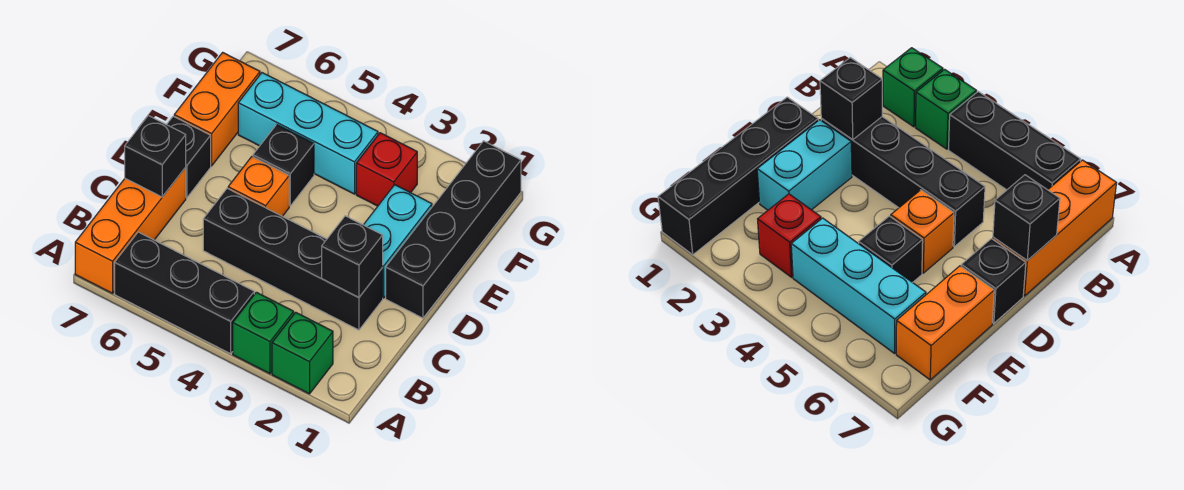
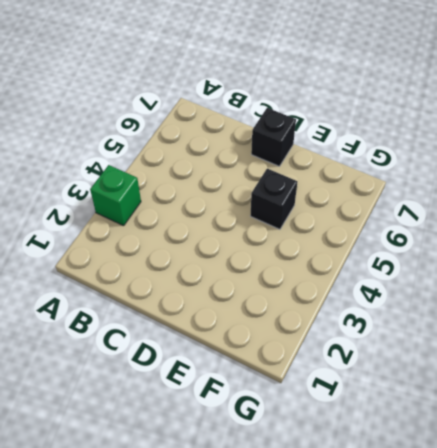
none -> green 1x1 brick [272,312,333,394]
none -> black 1x3 brick [115,232,254,354]
none -> orange 1x3 brick [75,168,186,293]

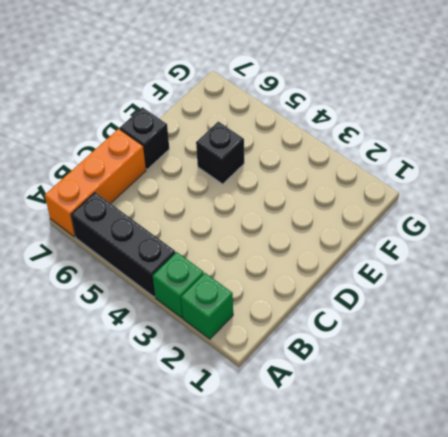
none -> black 1x4 brick [203,188,383,330]
none -> black 1x4 brick [386,141,521,318]
none -> cyan 1x2 brick [364,185,432,298]

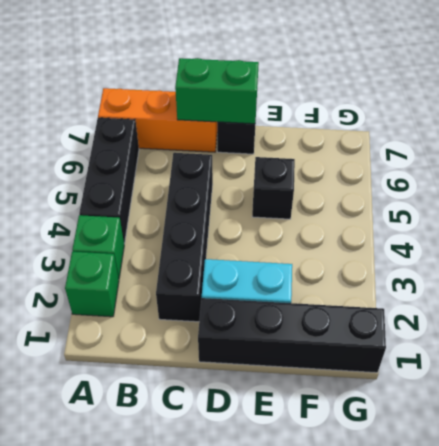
green 1x2 brick [175,58,259,124] -> black 1x1 brick [125,116,186,197]
none -> orange 1x1 brick [228,157,289,216]
none -> orange 1x2 brick [174,52,260,166]
none -> red 1x1 brick [356,133,417,206]

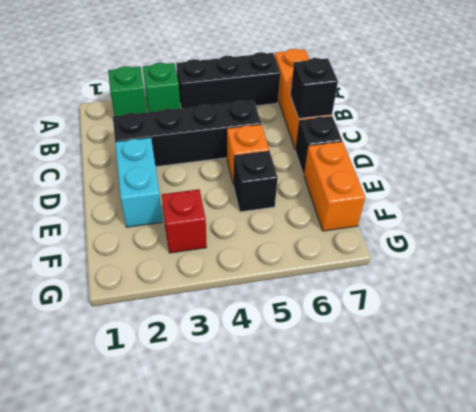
none -> black 1x4 brick [386,141,521,318]
none -> cyan 1x3 brick [238,73,378,194]
none -> black 1x1 brick [322,216,383,297]

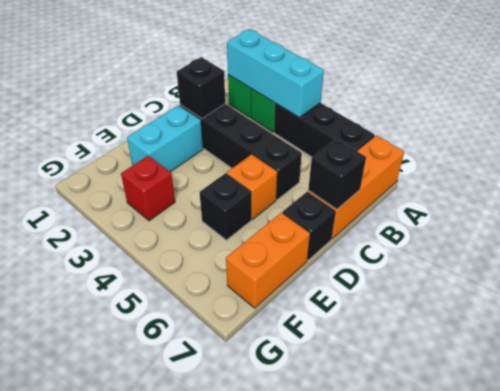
cyan 1x3 brick [227,29,324,118] -> cyan 1x3 brick moved to [238,73,378,194]
none -> black 1x4 brick [386,141,521,318]

